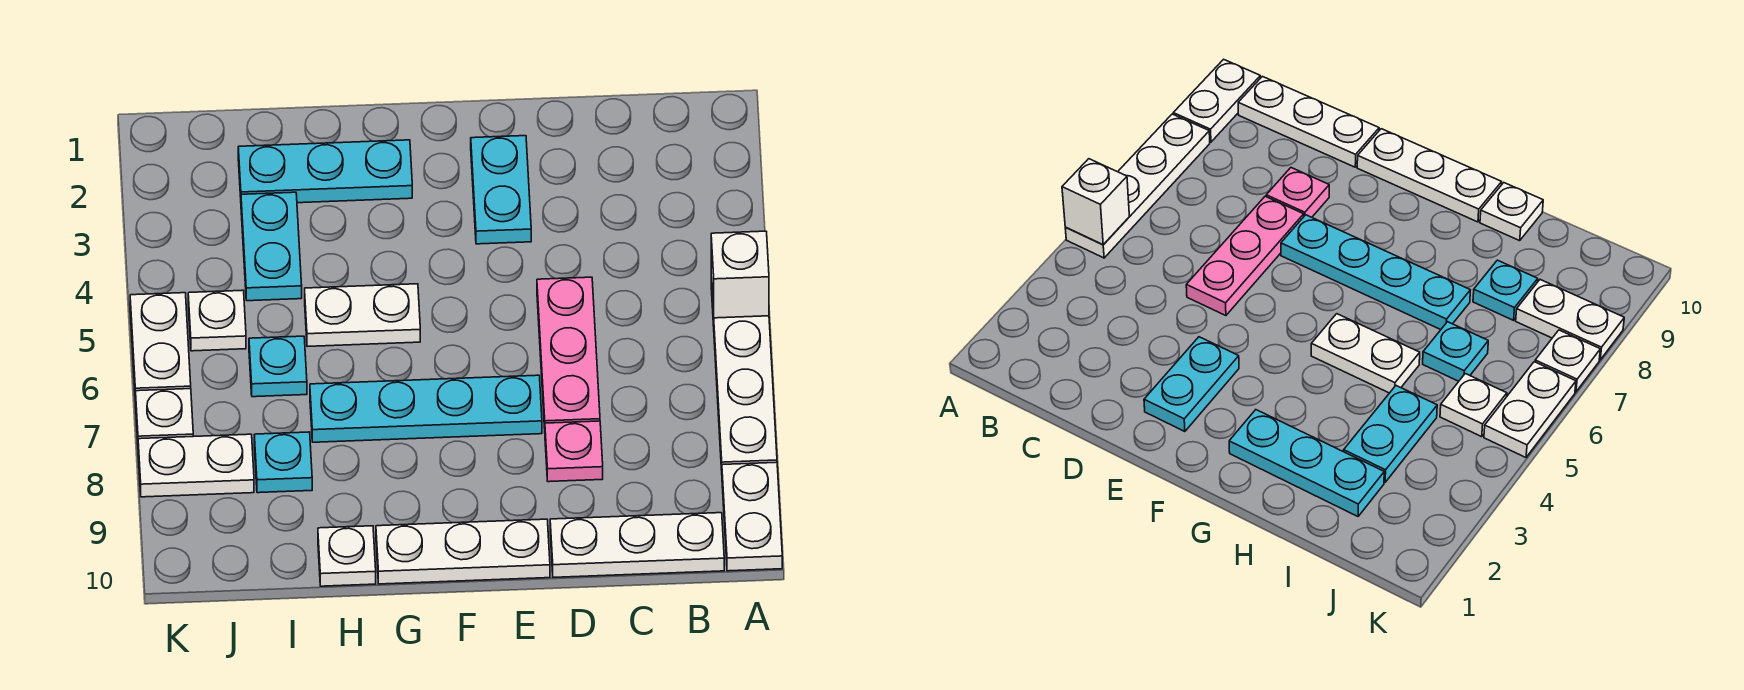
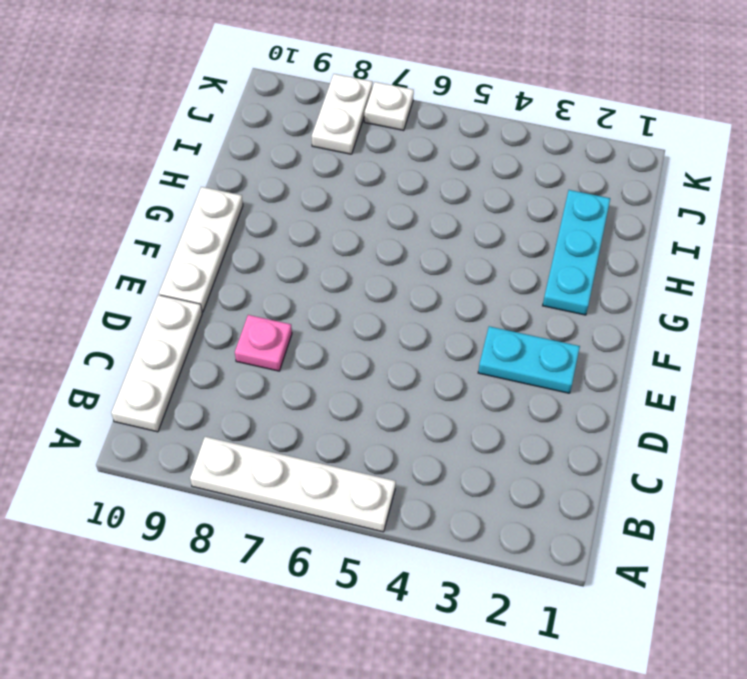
none -> white 1x2 plate [722,462,782,571]
none -> pink 1x3 plate [537,277,600,428]
none -> cyan 1x4 plate [310,375,542,442]

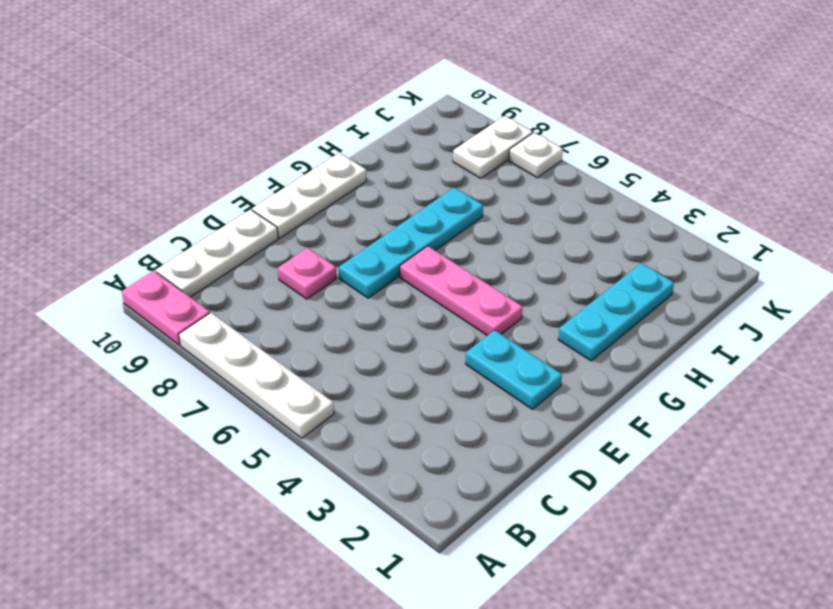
pink 1x2 plate [122,271,210,345] -> white 1x2 plate [722,462,782,571]
pink 1x3 plate [400,246,522,336] -> pink 1x3 plate moved to [537,277,600,428]
none -> white 1x2 plate [305,284,420,347]
none -> white 1x1 plate [318,526,376,586]
none -> cyan 1x2 plate [241,192,302,301]

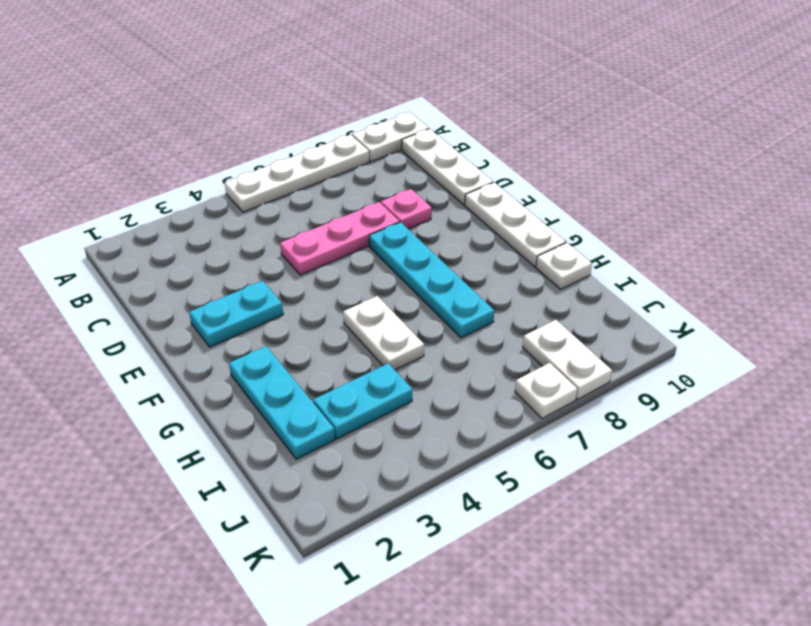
none -> cyan 1x1 plate [249,336,307,397]
none -> cyan 1x1 plate [254,432,312,493]
none -> white 1x1 plate [188,290,246,351]

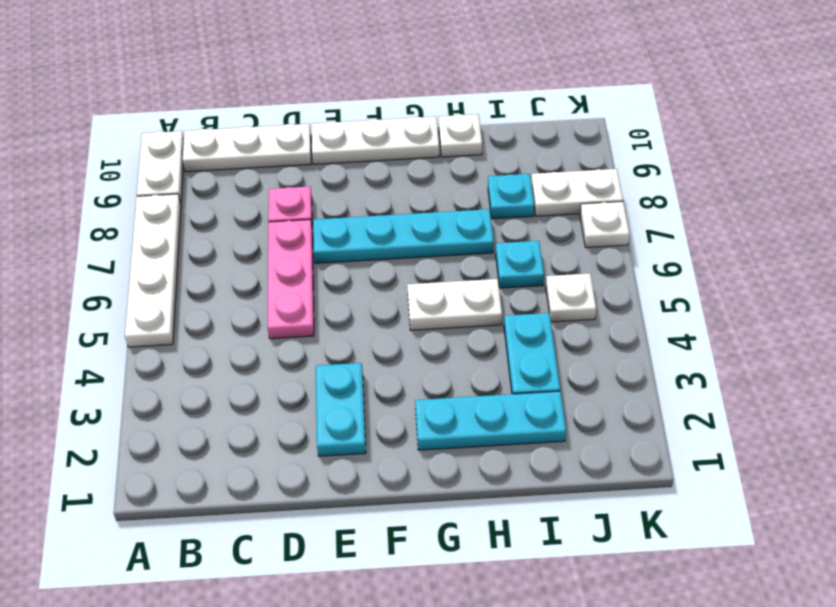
none -> white 1x2 plate [130,293,191,401]
none -> white 1x1 brick [711,231,769,318]

